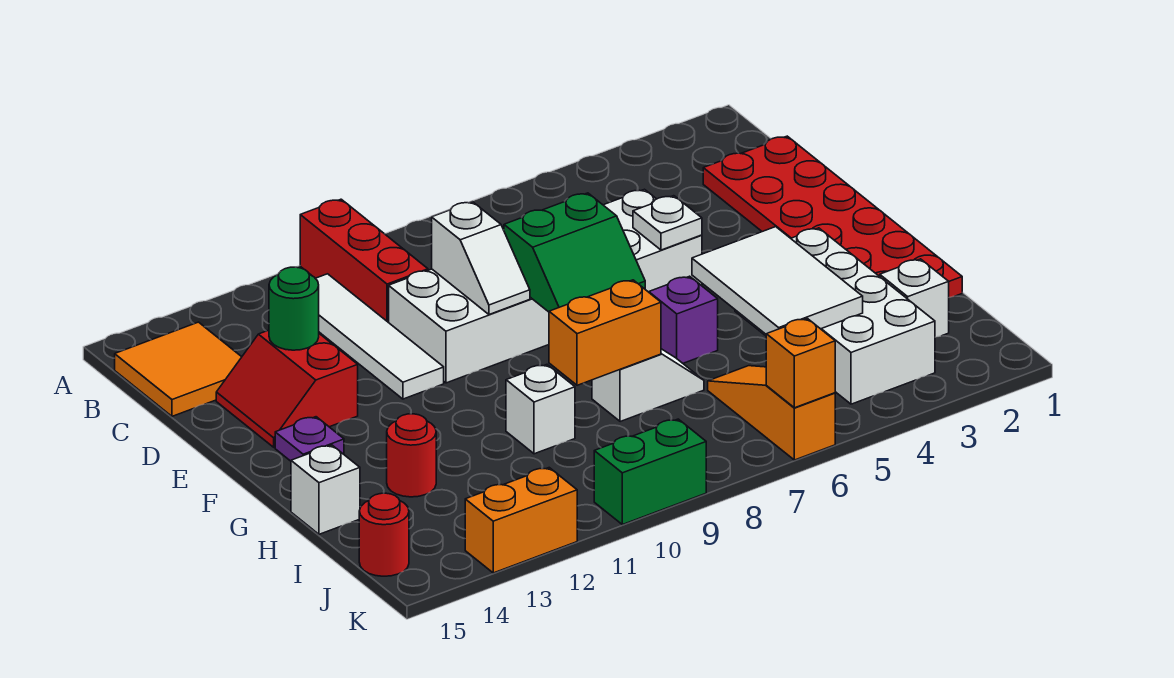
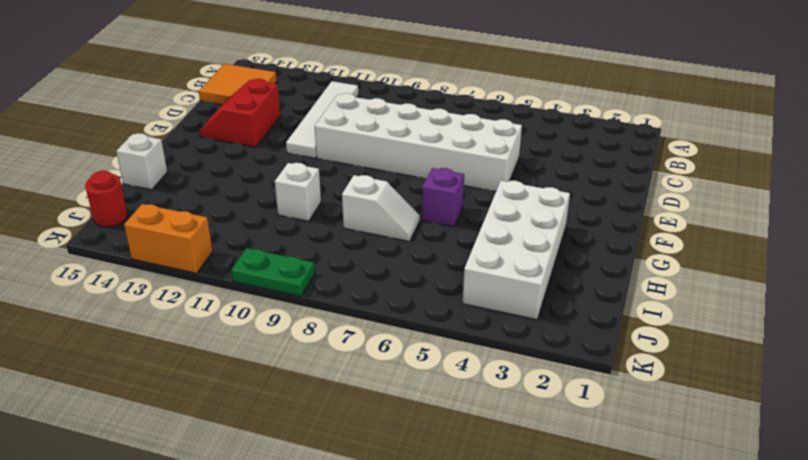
green 1x2 plate [231,248,315,296] -> green 1x2 brick [594,419,706,525]
none -> red 1x3 brick [300,199,428,323]
none -> red 2x6 plate [703,136,962,297]
none -> purple 1x1 plate [275,417,344,461]

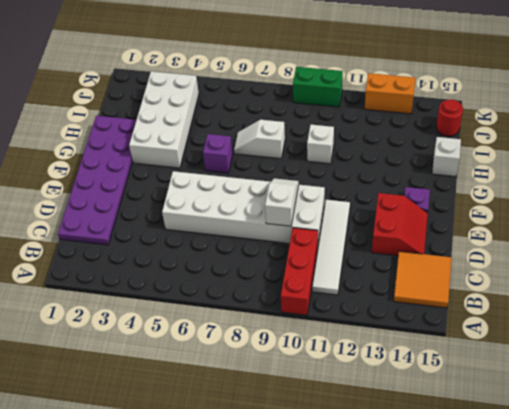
purple 2x6 plate [58,116,136,245] -> red 2x6 plate [703,136,962,297]
none -> red 1x1 round brick [387,414,436,497]
none -> white 1x1 brick [880,259,949,337]
none -> orange 1x3 slope [708,366,835,460]

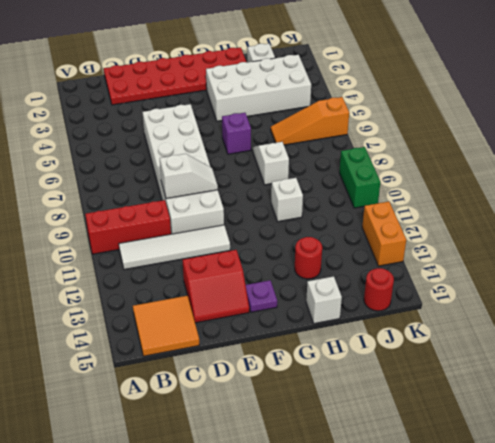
none -> green 1x1 round brick [269,267,319,350]
none -> white 1x1 plate [633,196,702,250]
none -> green 2x2 slope [504,193,645,312]

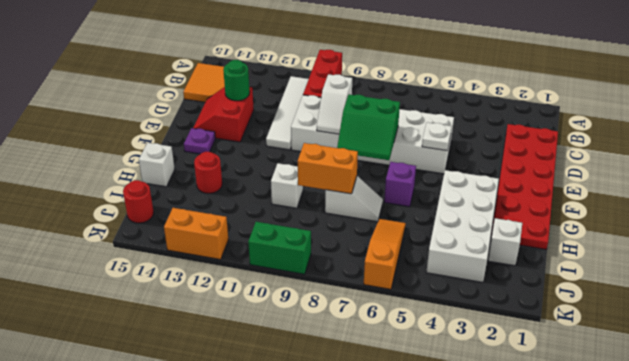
none -> white 2x3 tile [692,227,863,334]
none -> orange 1x1 brick [766,318,835,408]

